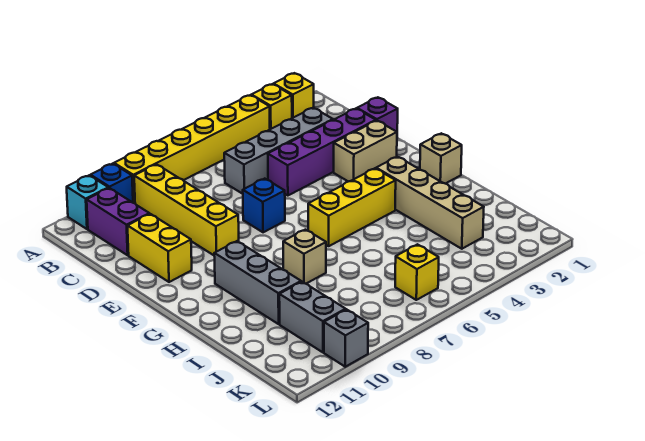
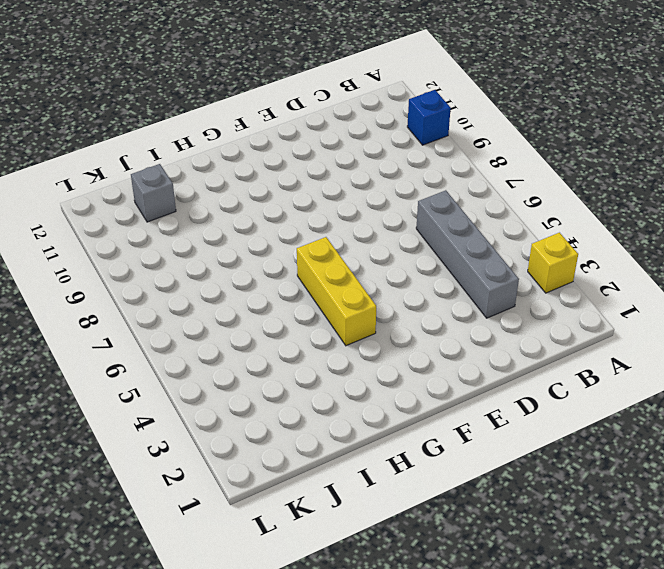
grey 1x1 brick [131,164,176,222] -> grey 1x1 brick moved to [324,309,368,367]
none -> yellow 1x1 brick [274,73,314,118]
none -> yellow 1x6 brick [114,95,270,203]
none -> cyan 1x1 brick [67,175,108,229]

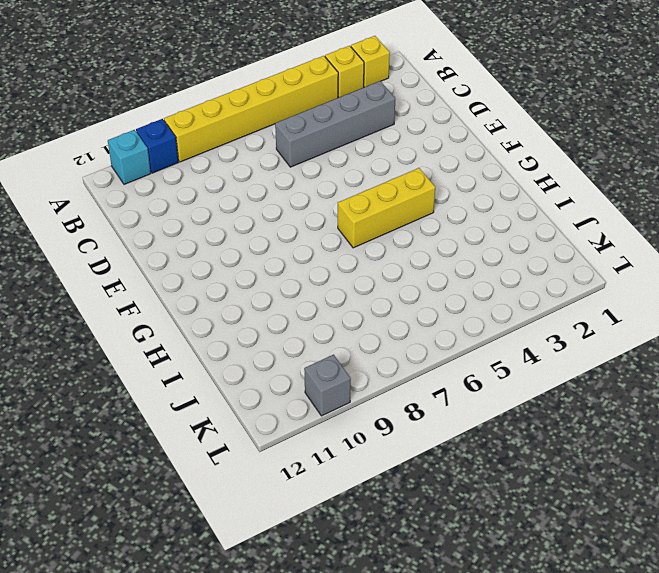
none -> yellow 1x4 brick [134,164,239,255]
none -> purple 1x2 brick [87,188,149,255]
none -> purple 1x1 brick [357,97,398,132]

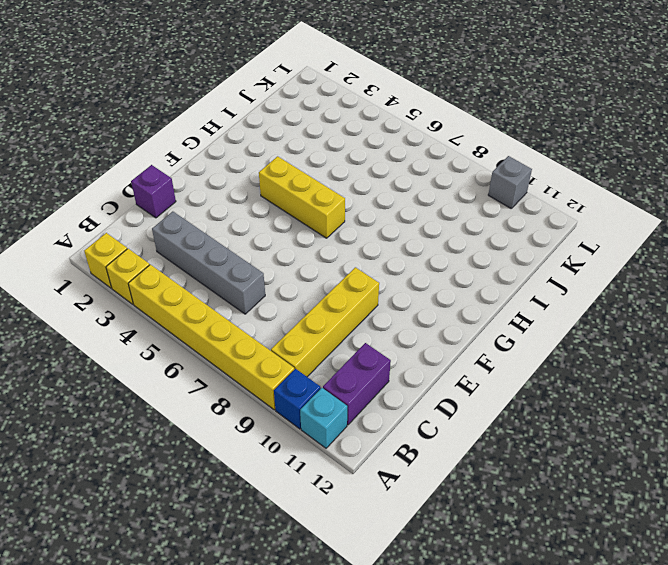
none -> purple 1x4 brick [268,109,376,196]
none -> yellow 1x2 brick [128,214,192,282]
none -> tan 1x2 brick [334,121,397,182]

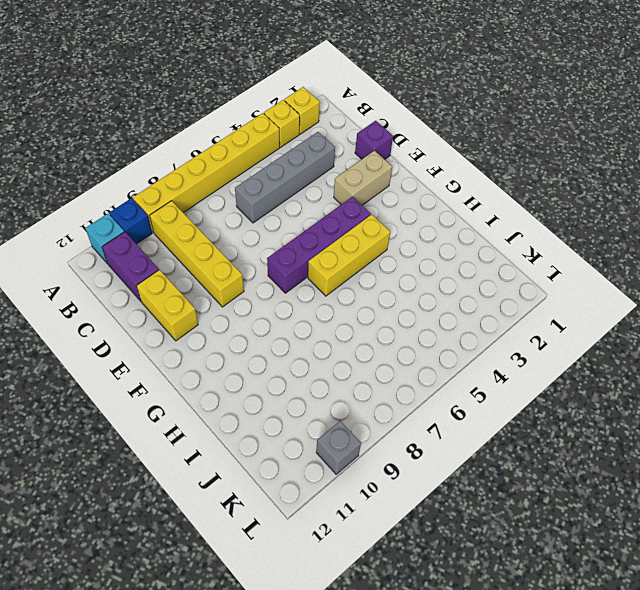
purple 1x4 brick [267,197,371,293] -> purple 1x4 brick moved to [268,109,376,196]
none -> blue 1x1 brick [243,179,285,232]
none -> tan 1x1 brick [420,133,462,184]
none -> tan 1x4 brick [376,157,484,249]

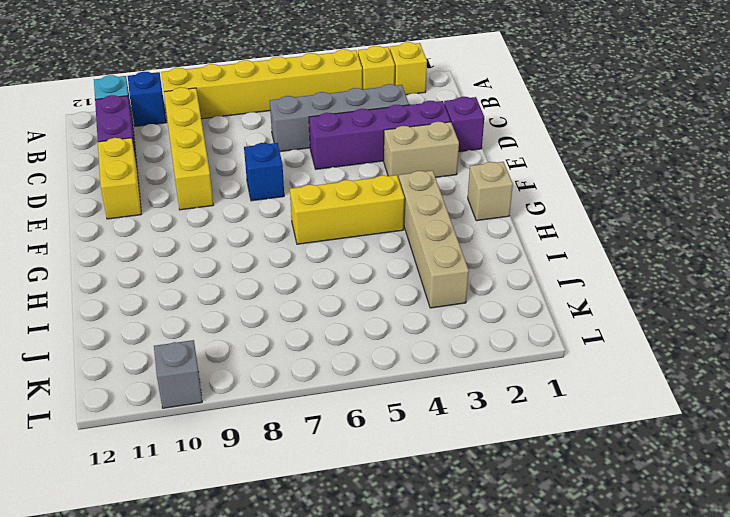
none -> grey 1x3 brick [214,241,301,324]
none -> tan 1x1 brick [283,230,326,284]
none -> grey 1x2 brick [279,282,346,352]

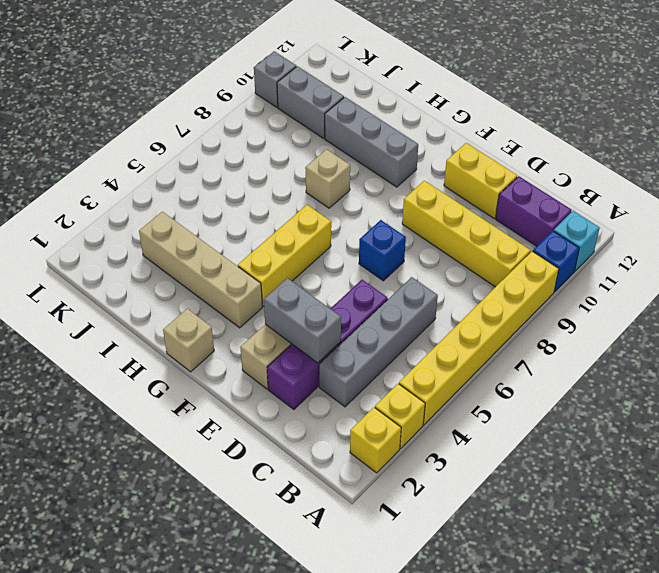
grey 1x2 brick [264,278,341,363] -> none
none -> purple 1x1 brick [357,97,398,132]
none -> yellow 1x1 brick [395,244,439,300]

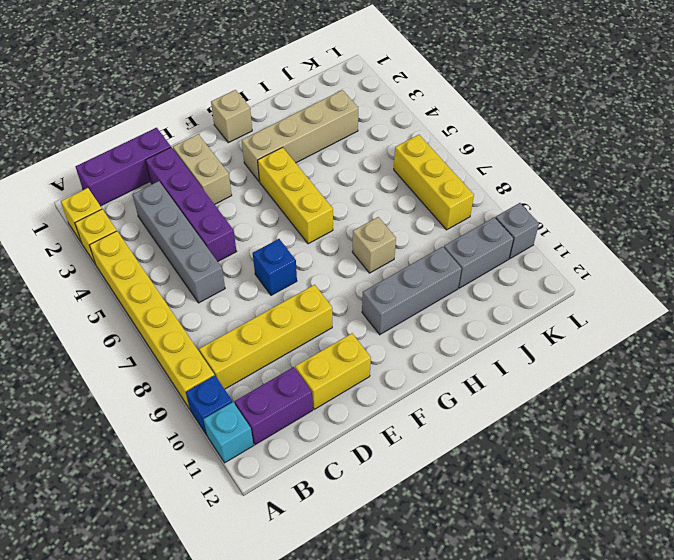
purple 1x3 brick [75,128,171,206] -> purple 1x1 brick [357,97,398,132]
yellow 1x3 brick [394,135,474,230] -> yellow 1x1 brick [395,244,439,300]

